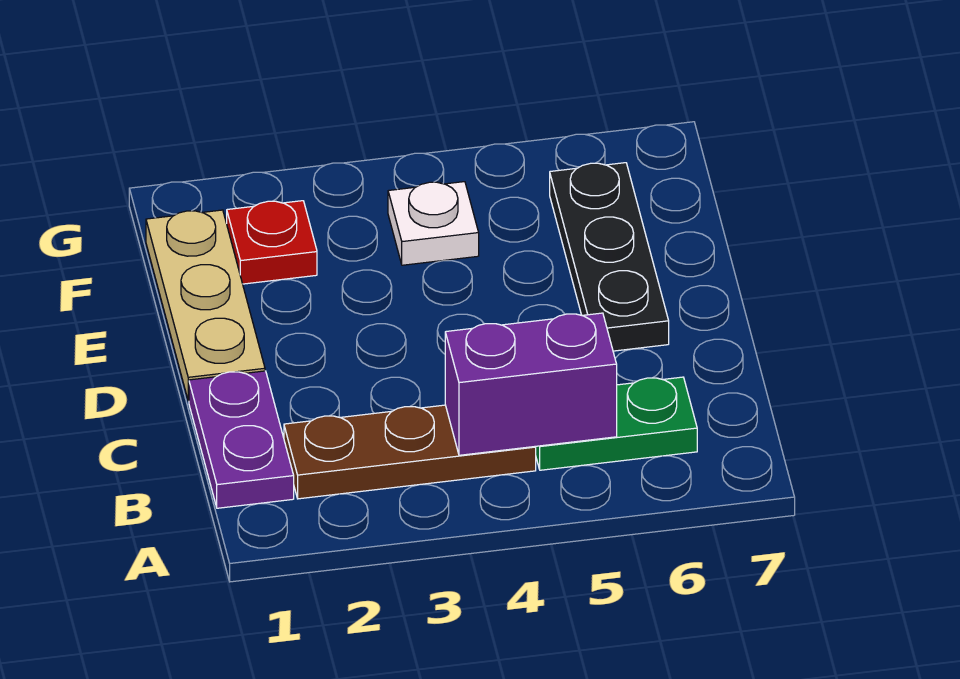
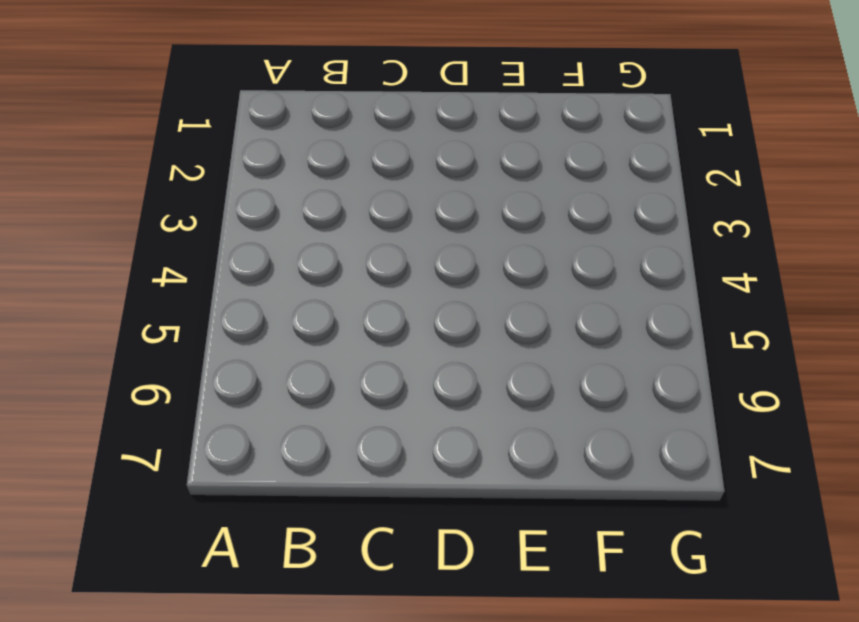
none -> purple 1x2 plate [189,371,294,508]
none -> brown 1x3 plate [284,405,536,499]

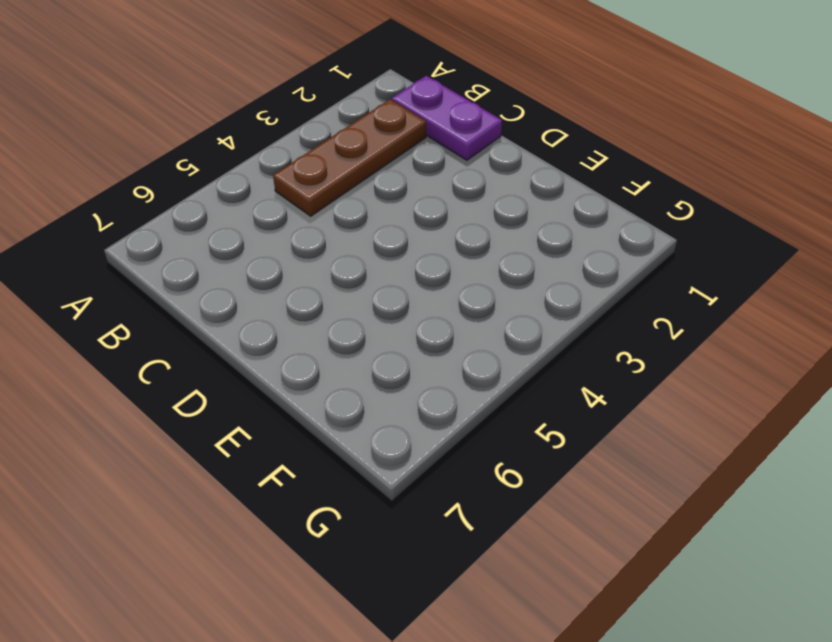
none -> green 1x2 plate [536,377,697,470]
none -> tan 1x3 plate [146,210,265,401]

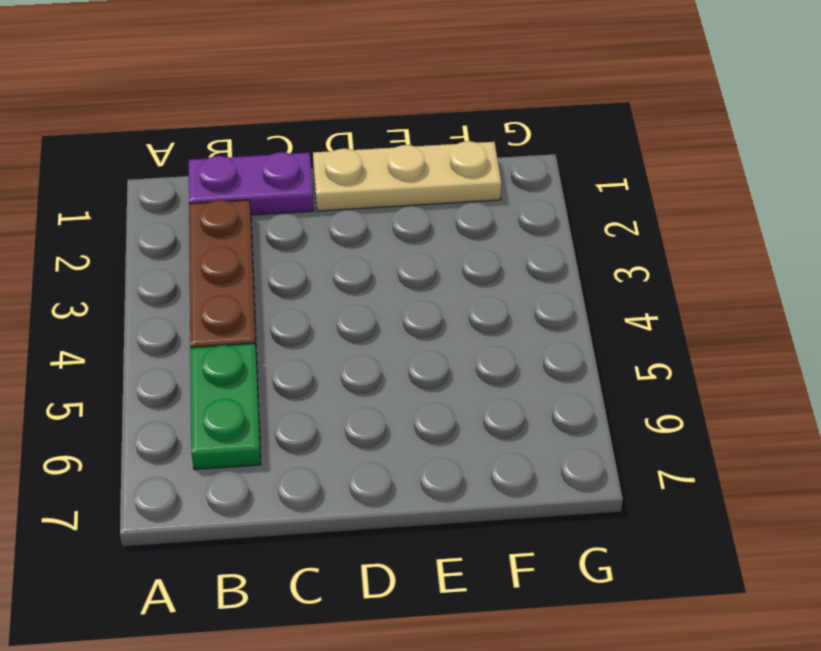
none -> black 1x3 plate [550,163,669,351]
none -> red 1x1 plate [227,201,317,284]

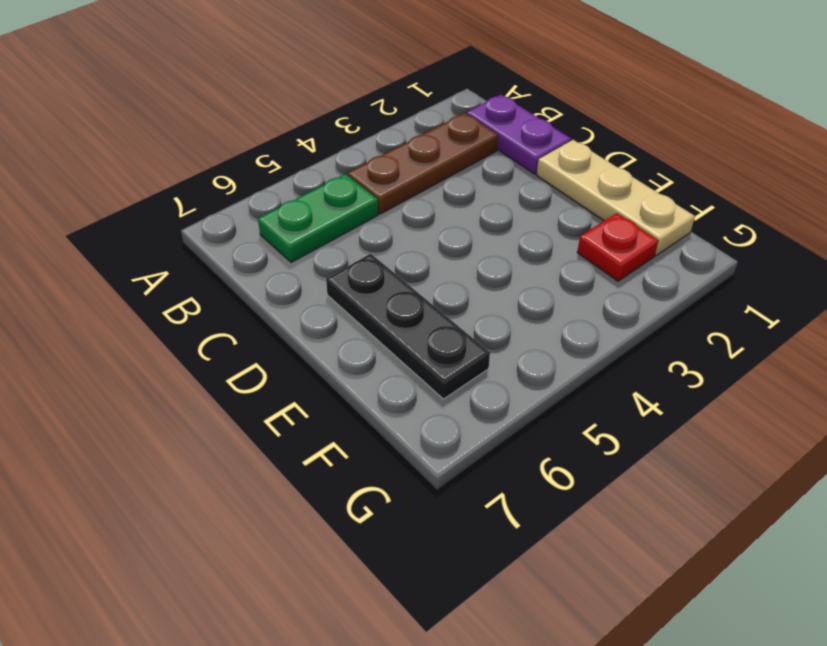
none -> white 1x1 plate [388,182,479,265]
none -> purple 1x2 brick [445,313,617,455]

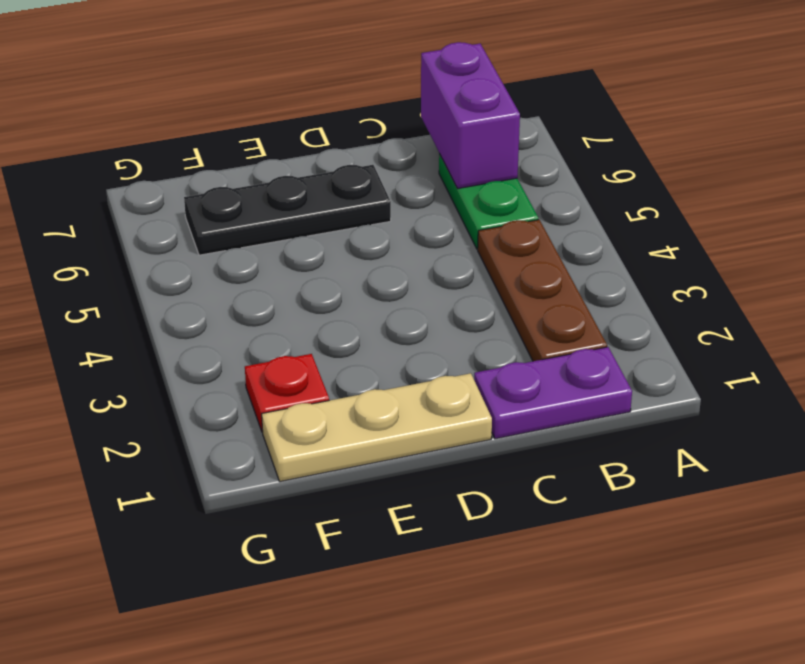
purple 1x2 brick [421,42,520,189] -> purple 1x2 brick moved to [445,313,617,455]
none -> white 1x1 plate [388,182,479,265]

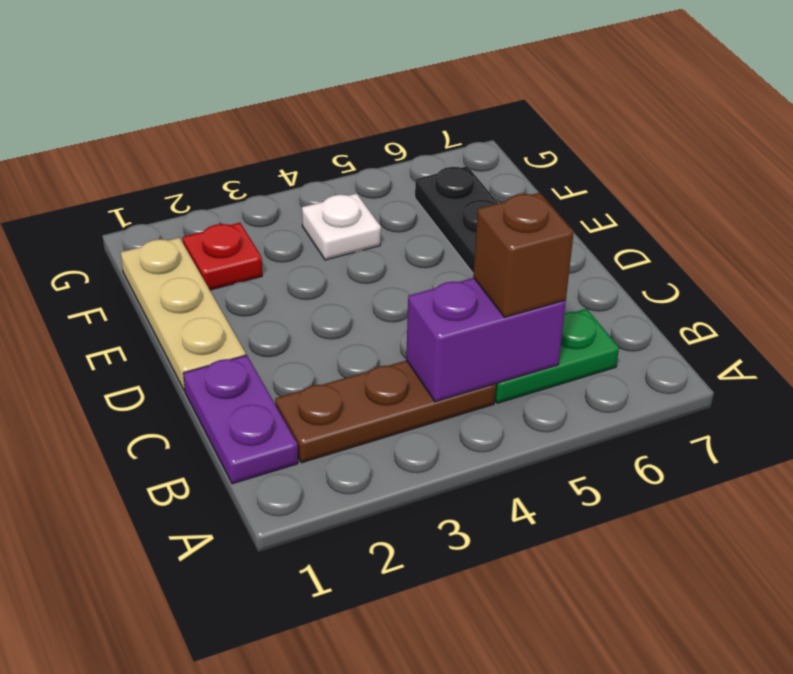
brown 1x1 brick [473,193,574,318] -> none

